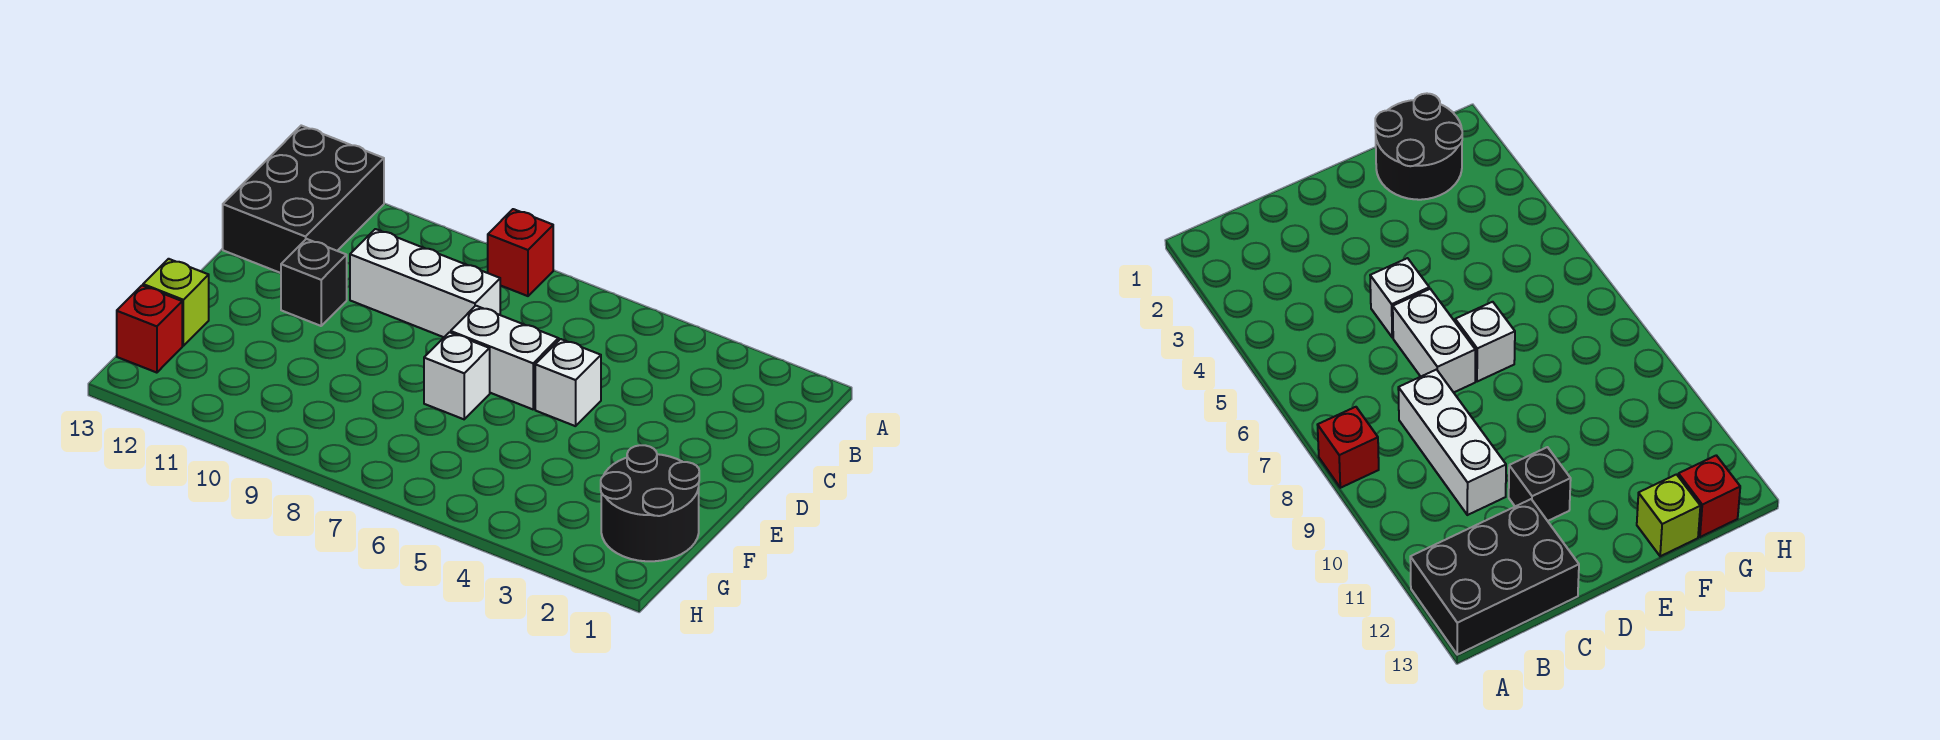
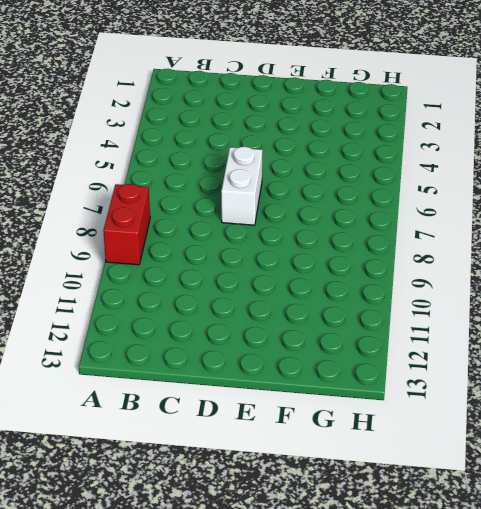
red 1x2 brick [103,184,150,265] -> red 1x1 brick [488,209,553,296]
none -> black 2x3 brick [223,126,384,273]
none -> white 1x3 brick [350,229,500,337]

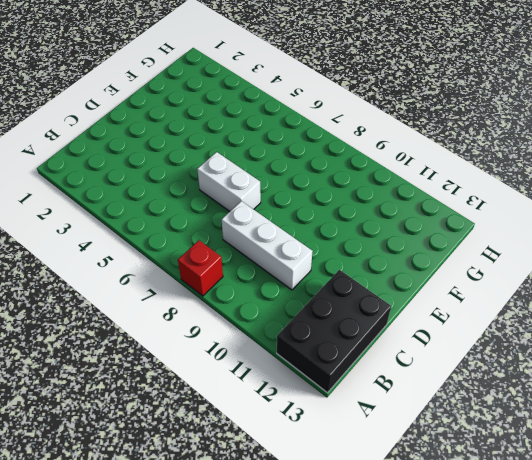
none -> white 1x1 brick [535,339,601,426]
none -> black 1x1 brick [281,239,347,326]

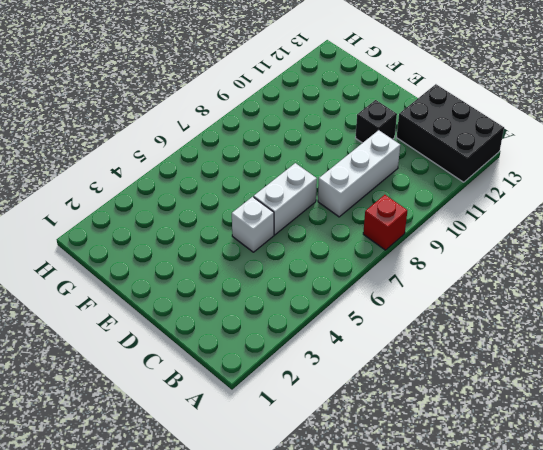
none -> white 1x1 brick [424,332,490,419]
none -> black 2x2 round brick [601,445,699,561]

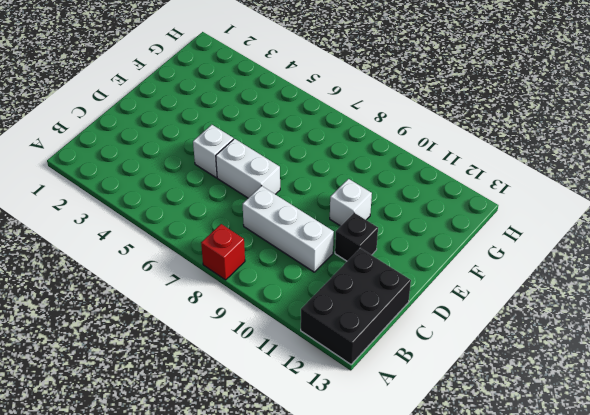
white 1x1 brick [330,179,372,226] -> white 1x1 brick moved to [424,332,490,419]
none -> black 2x2 round brick [601,445,699,561]
none -> lime 1x1 brick [143,259,209,346]

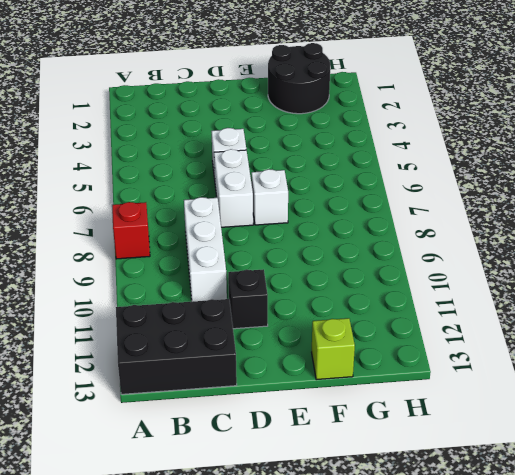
none -> red 1x1 brick [117,286,182,373]

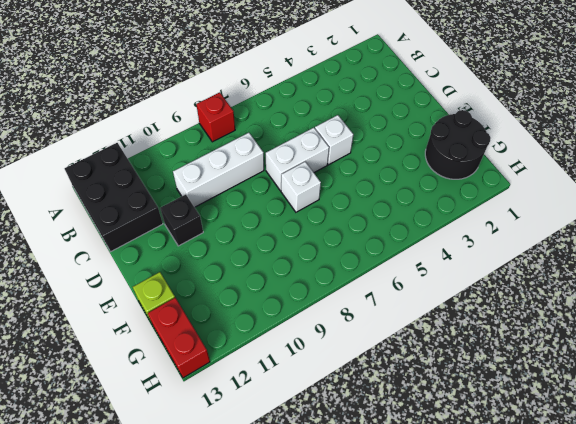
red 1x2 brick [148,298,210,378] -> red 1x1 brick [117,286,182,373]

